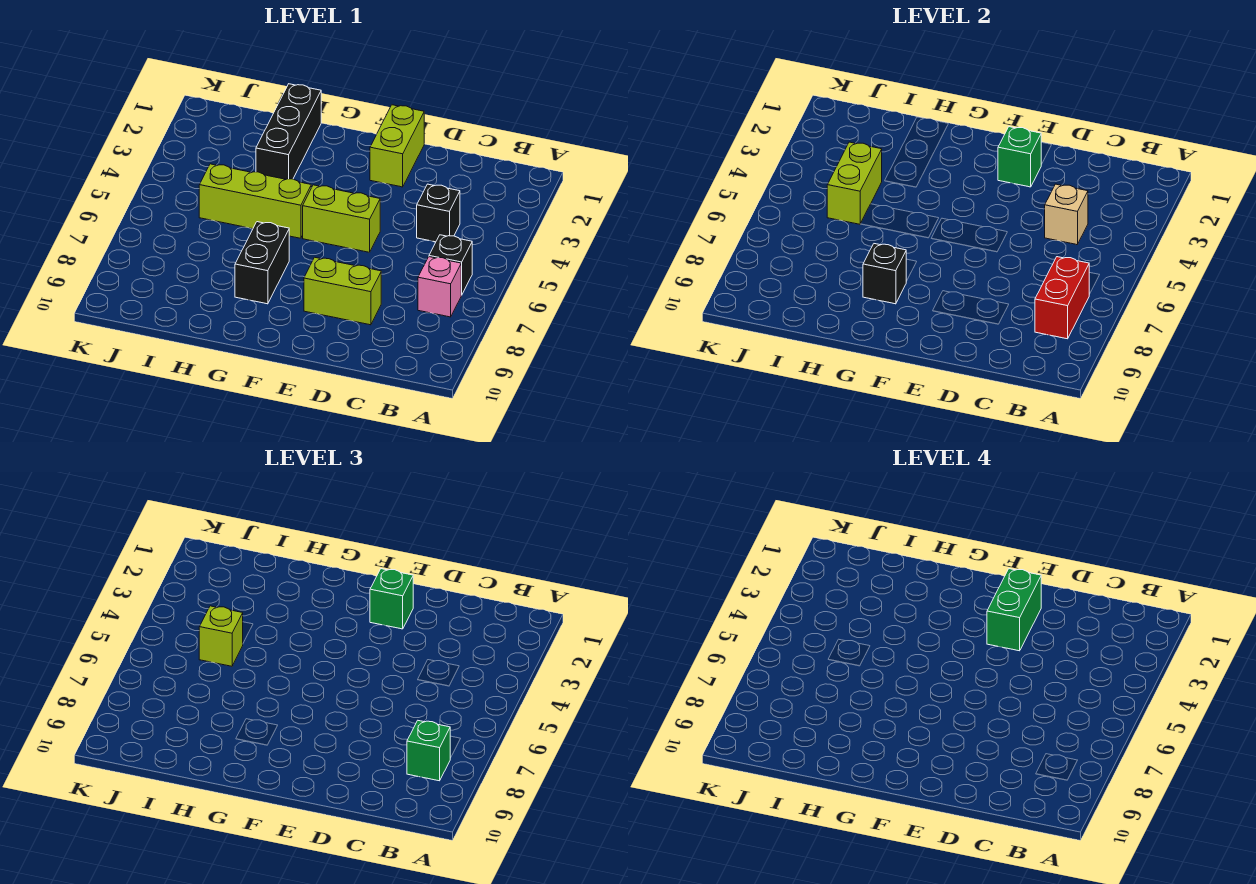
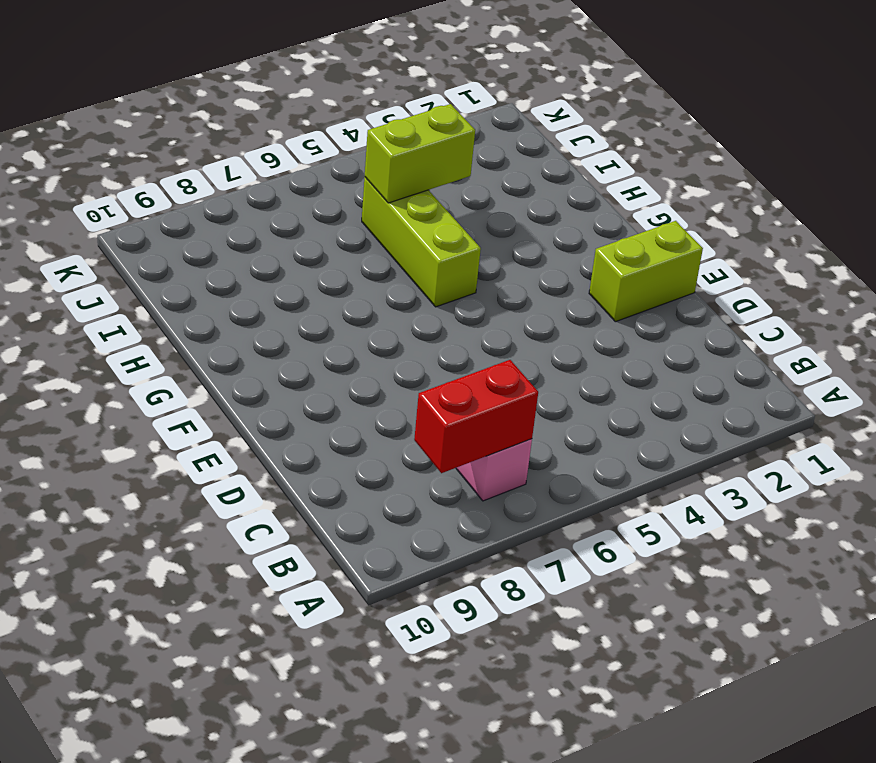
none -> black 1x1 brick [429,235,472,295]
none -> black 1x1 brick [417,184,460,242]
none -> lime 1x2 brick [304,257,381,325]

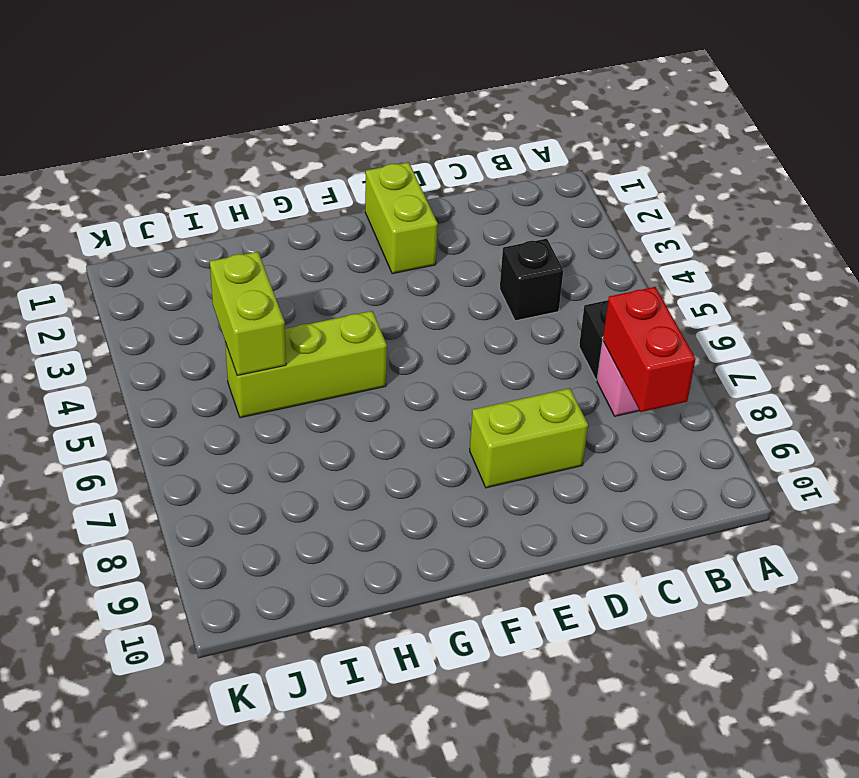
none -> lime 1x2 brick [303,185,380,252]
none -> black 1x2 brick [235,222,289,304]
none -> black 1x3 brick [256,84,321,179]

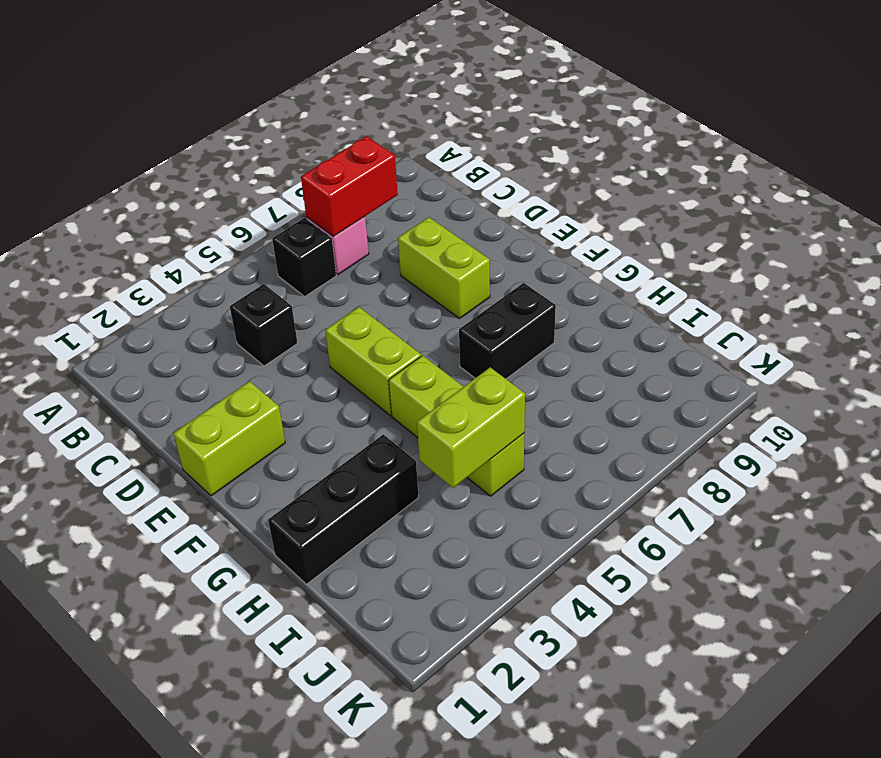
none -> tan 1x1 brick [1045,184,1088,245]
none -> green 1x1 brick [998,127,1041,187]
none -> black 1x1 brick [863,244,906,304]

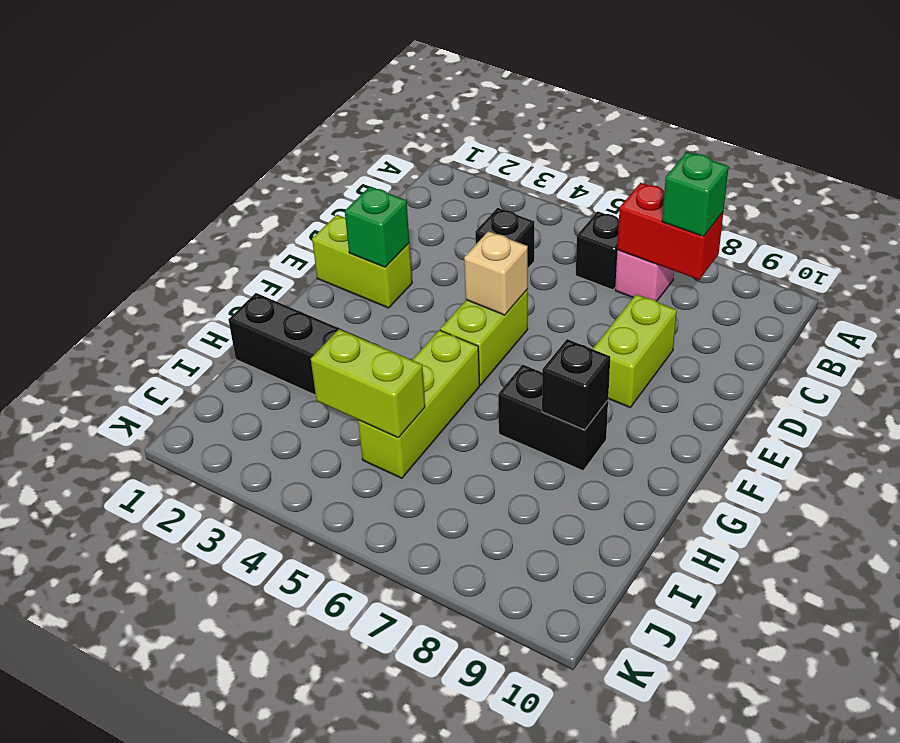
tan 1x1 brick [464,231,528,315] -> tan 1x1 brick moved to [1045,184,1088,245]
none -> green 1x1 brick [370,569,413,629]
none -> lime 1x1 brick [199,606,243,666]
none -> green 1x2 brick [987,569,1041,651]

